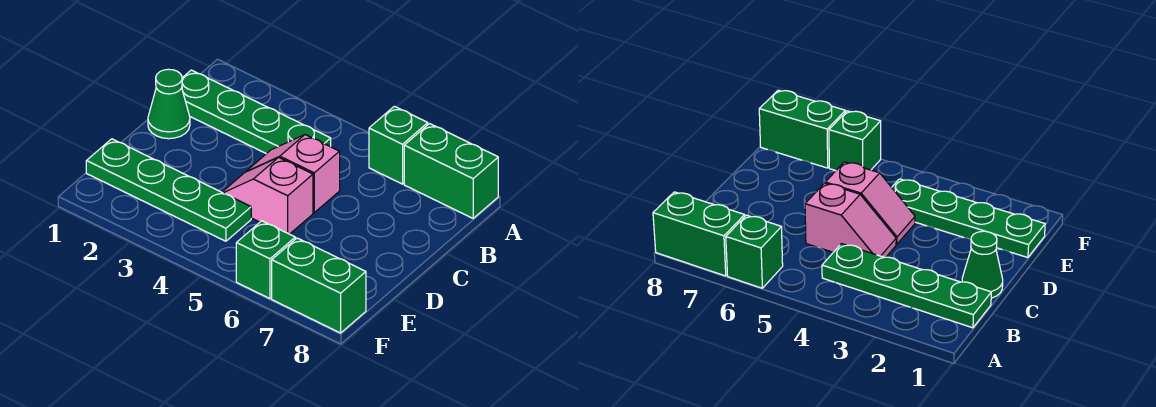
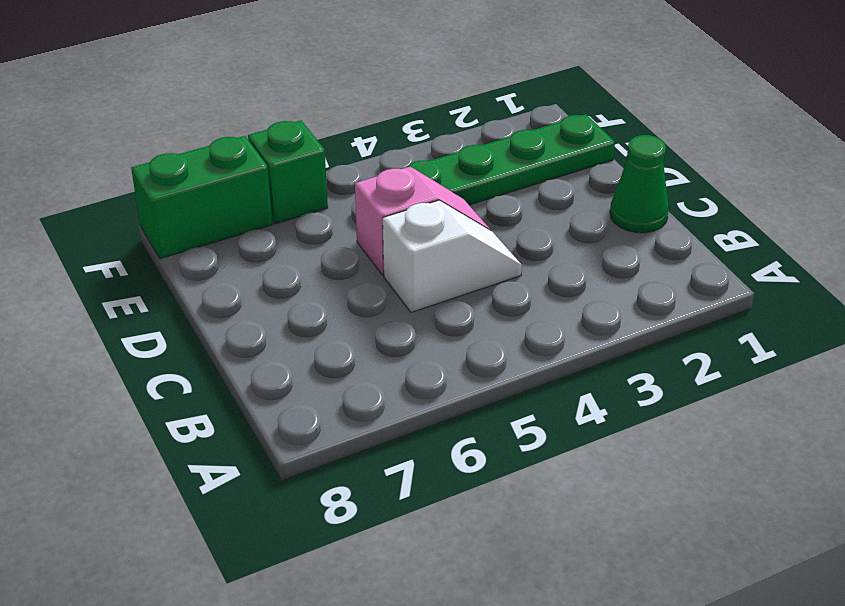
white 1x2 slope [383,200,522,312] -> pink 1x2 slope [246,135,340,213]
none -> green 1x1 brick [369,106,428,184]
none -> green 1x2 brick [404,124,498,218]

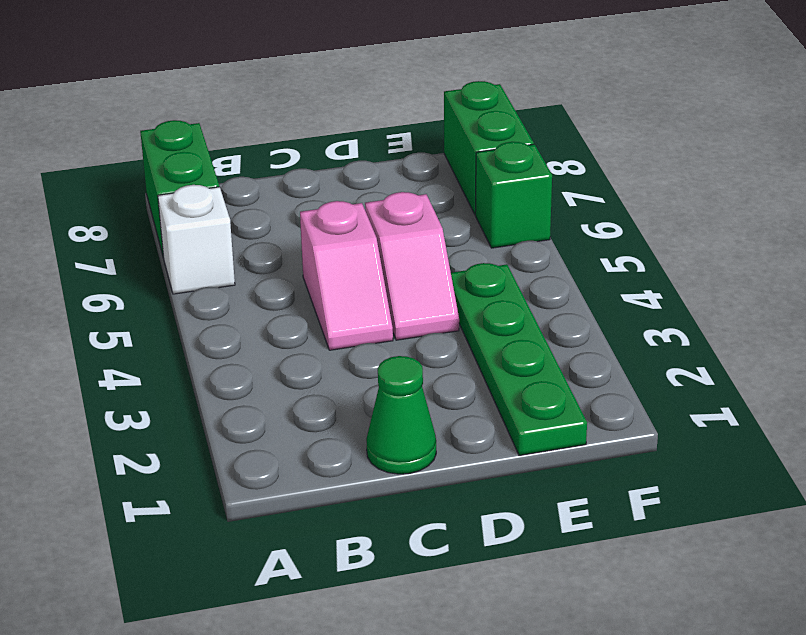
white 1x1 brick [158,185,235,294] -> green 1x1 brick [369,106,428,184]
none -> green 1x4 plate [182,70,331,154]

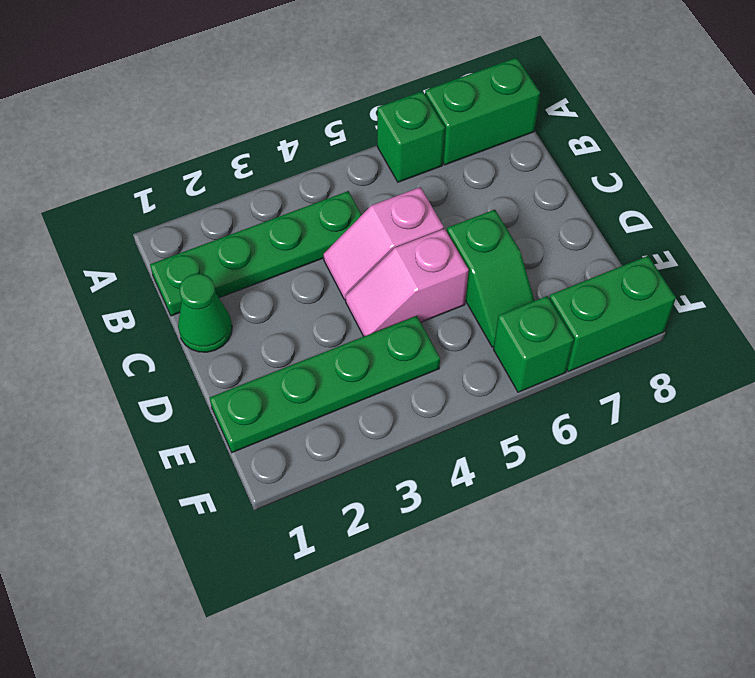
green 1x2 slope [447,210,534,347] -> none

